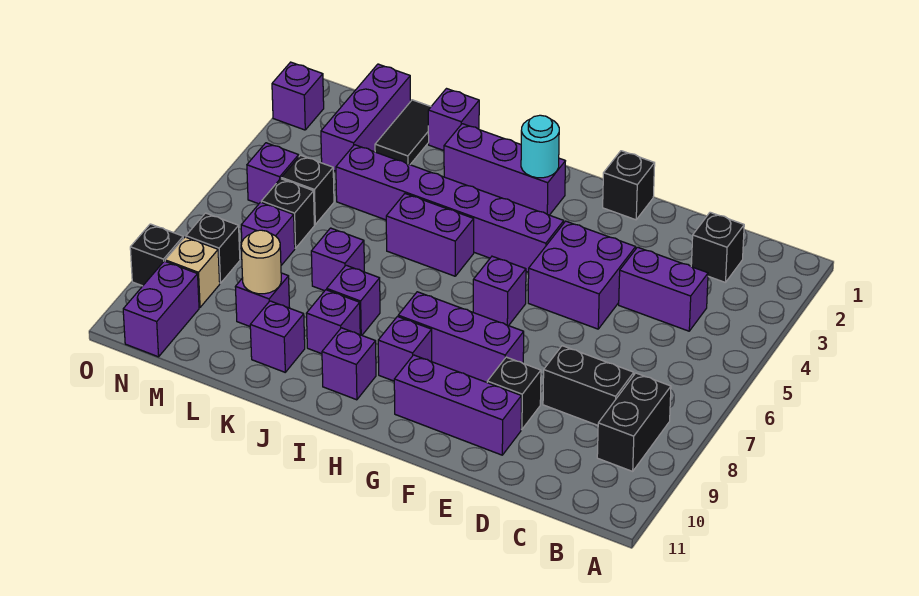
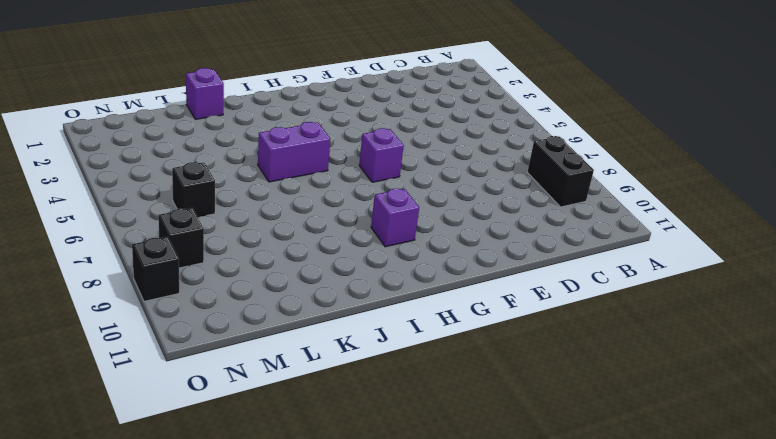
none -> black 1x1 brick [691,212,744,283]
none -> purple 1x2 brick [619,247,708,331]
none -> black 1x2 brick [543,346,634,425]
none -> purple 2x2 brick [528,221,636,329]

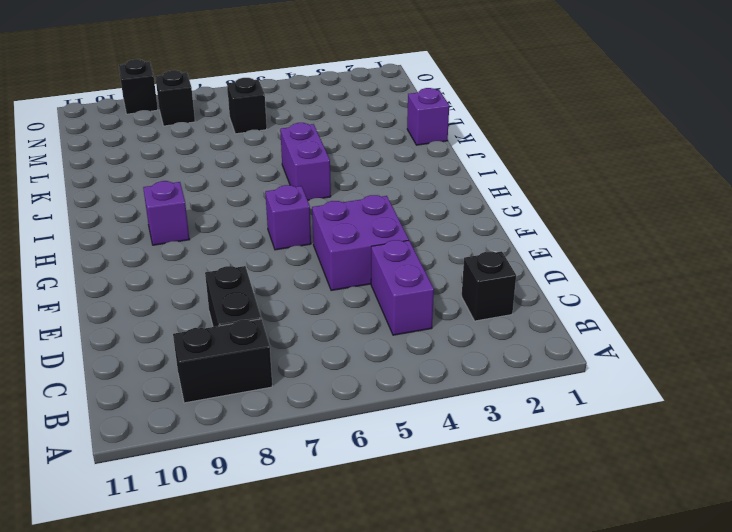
none -> black 1x1 brick [487,357,541,429]
none -> purple 1x3 brick [394,355,521,455]
none -> black 1x1 brick [603,151,655,220]
none -> purple 1x3 brick [398,292,524,382]

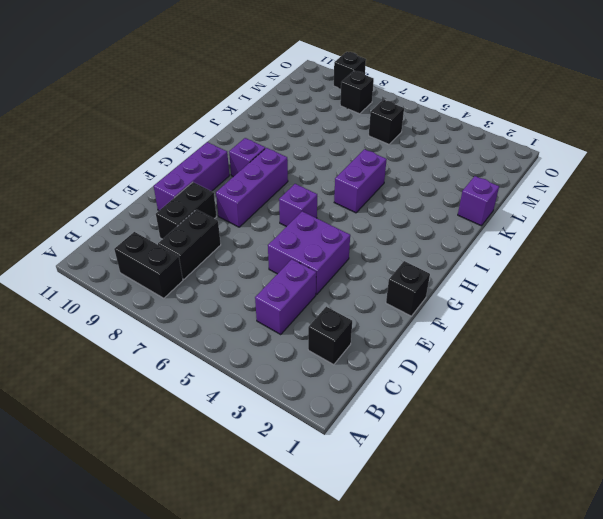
black 1x2 brick [156,182,216,239] -> black 1x1 brick [487,357,541,429]
none -> purple 1x6 brick [336,145,564,272]
none -> purple 1x3 brick [444,124,565,215]
none -> purple 1x1 brick [322,328,376,400]
none -> purple 1x1 brick [327,265,380,335]

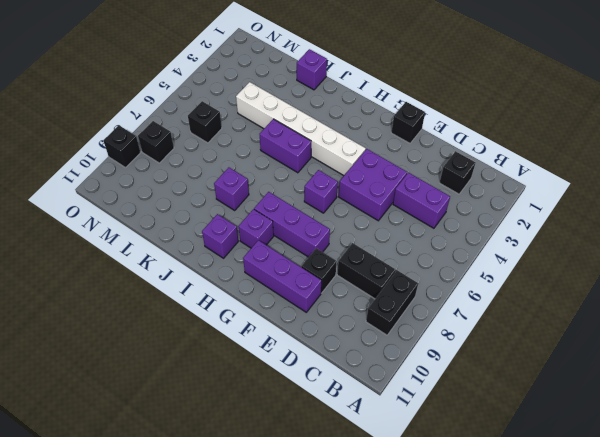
white 1x6 brick [236,82,366,176] -> purple 1x6 brick [336,145,564,272]
none -> purple 1x3 brick [444,124,565,215]
none -> purple 1x1 brick [306,290,360,354]
none -> purple 1x1 brick [311,228,364,291]
none -> purple 1x1 brick [250,301,305,372]

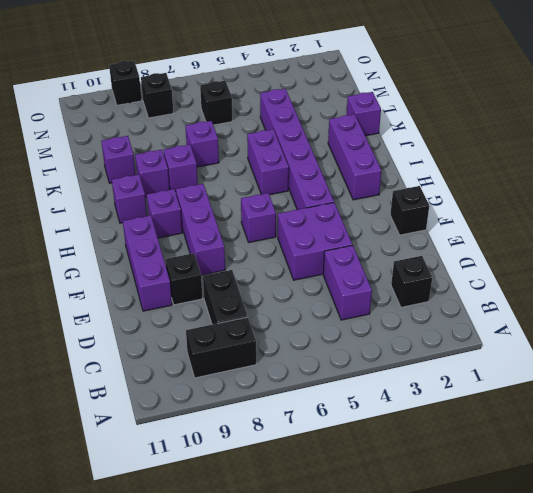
none -> black 1x2 tile [375,100,431,165]
none -> purple 1x1 brick [235,273,290,326]
none -> purple 1x3 brick [321,64,411,171]
none -> black 1x1 brick [281,155,334,224]

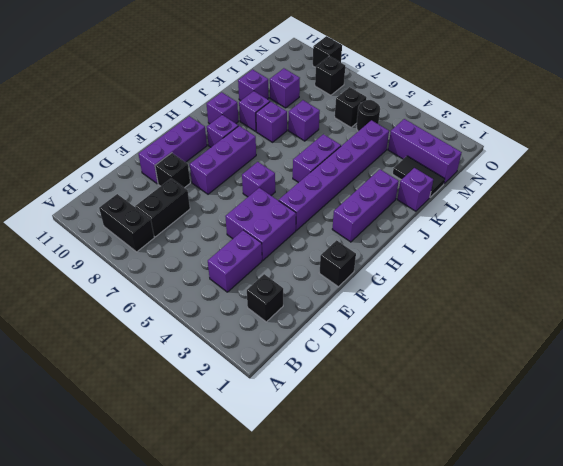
black 1x1 round brick [356,100,380,131] -> black 1x1 brick [281,155,334,224]
none -> purple 1x1 brick [241,202,295,265]
none -> purple 1x1 brick [247,143,299,204]
none -> tan 1x1 brick [165,237,220,307]
none -> purple 1x2 brick [123,261,199,357]

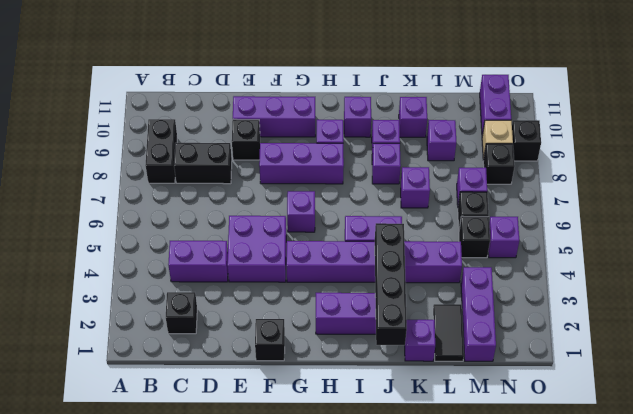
black 1x4 brick [375,223,407,345] -> none
none -> purple 1x1 brick [272,62,324,130]
none -> cyan 1x1 round brick [521,115,559,178]
none -> tan 1x1 round brick [241,230,281,294]

